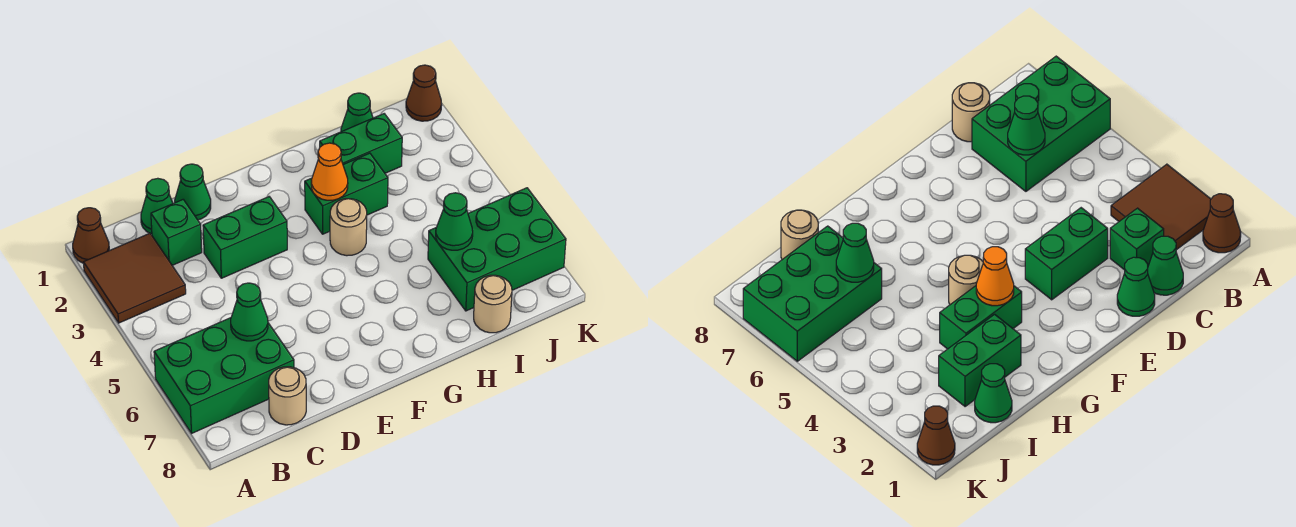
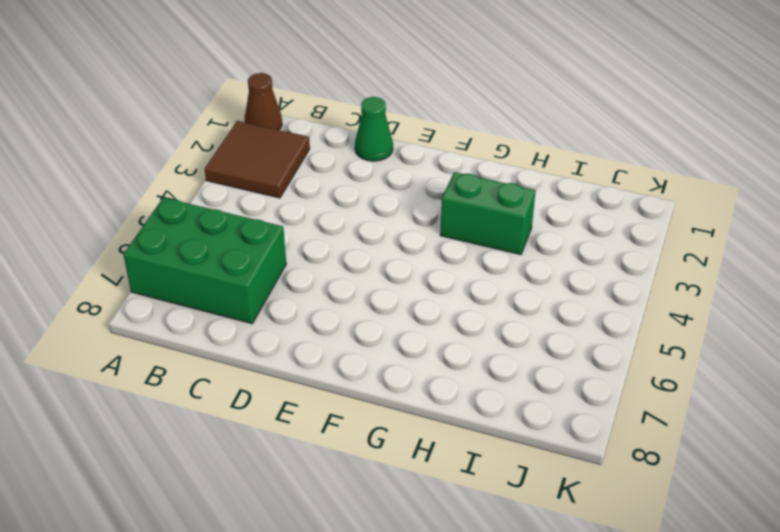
none -> green 1x1 cone [141,178,173,234]
none -> green 1x1 brick [151,200,202,265]
none -> tan 1x1 round brick [269,367,306,425]

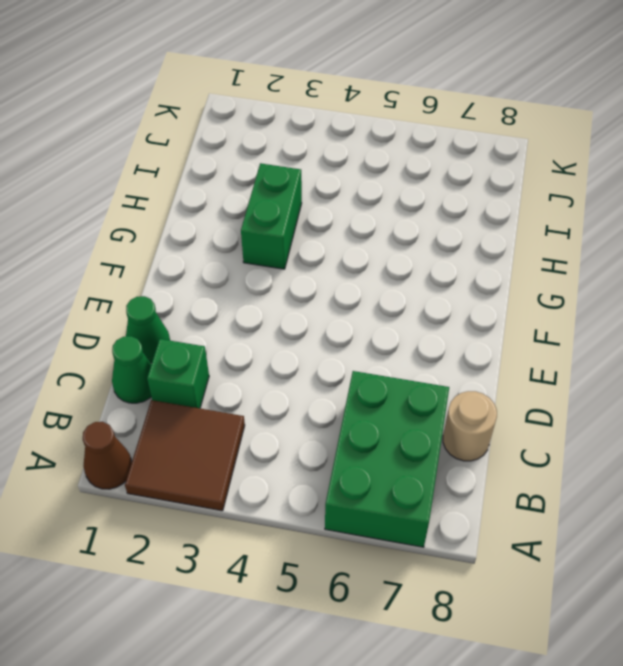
none -> green 1x2 brick [203,197,287,278]
none -> tan 1x1 round brick [330,199,367,256]
none -> green 1x2 brick [320,114,402,173]

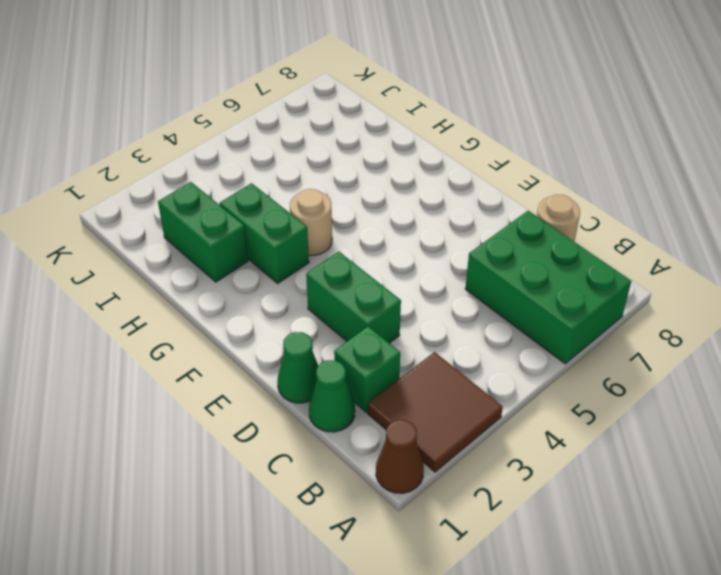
none -> green 1x1 cone [341,93,373,132]
none -> green 2x3 brick [428,188,566,311]
none -> tan 1x1 round brick [474,275,512,333]

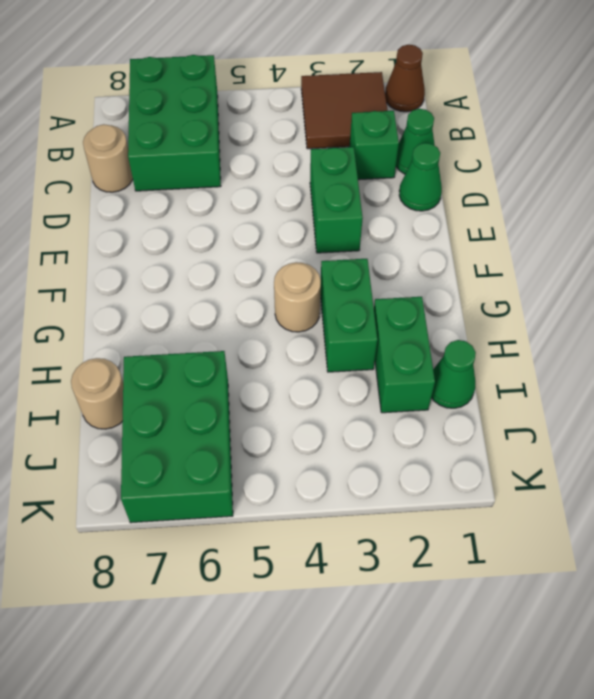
none -> brown 1x1 cone [406,65,442,121]
none -> green 1x1 cone [231,283,268,341]
none -> orange 1x1 cone [311,143,348,200]

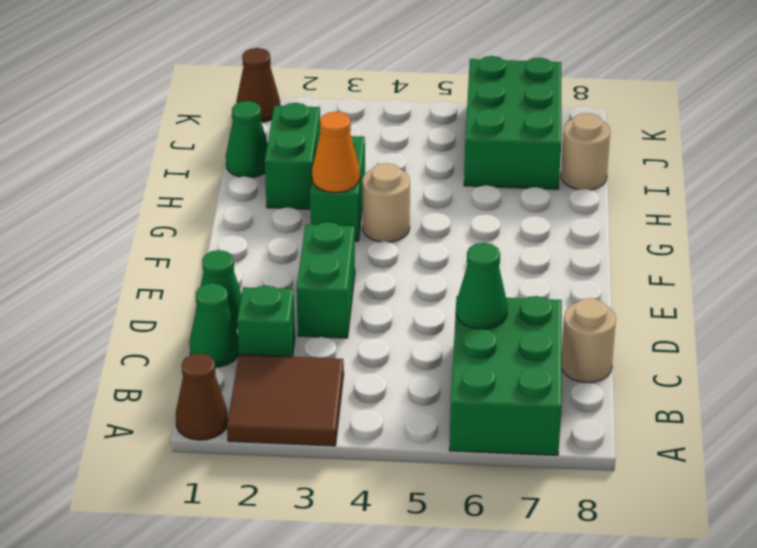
none -> green 1x1 cone [436,193,473,250]

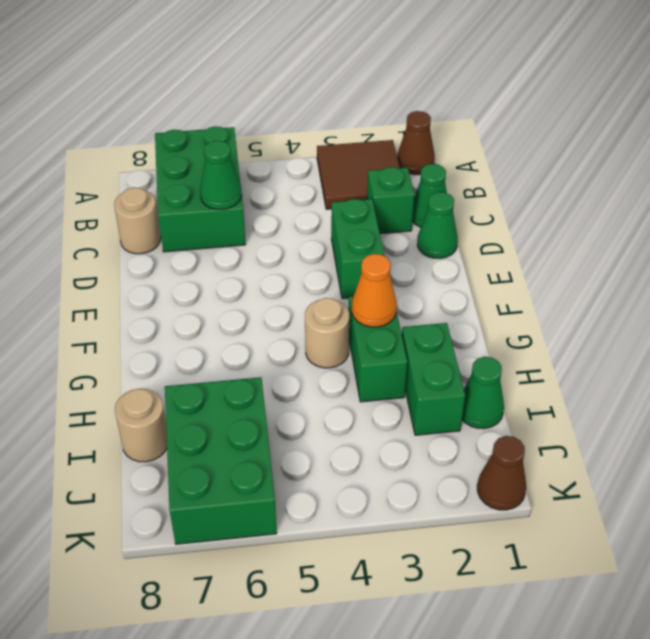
none -> green 1x1 cone [436,193,473,250]

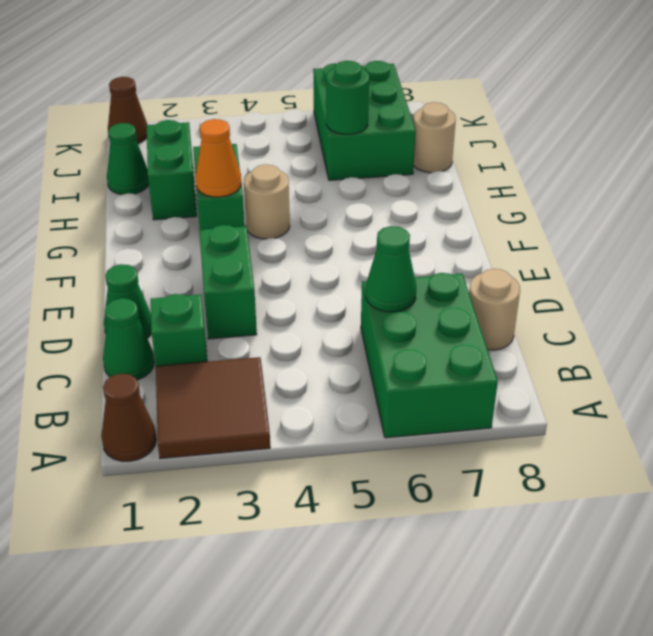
green 1x1 round brick [326,61,369,134] -> green 1x1 cone [436,193,473,250]

